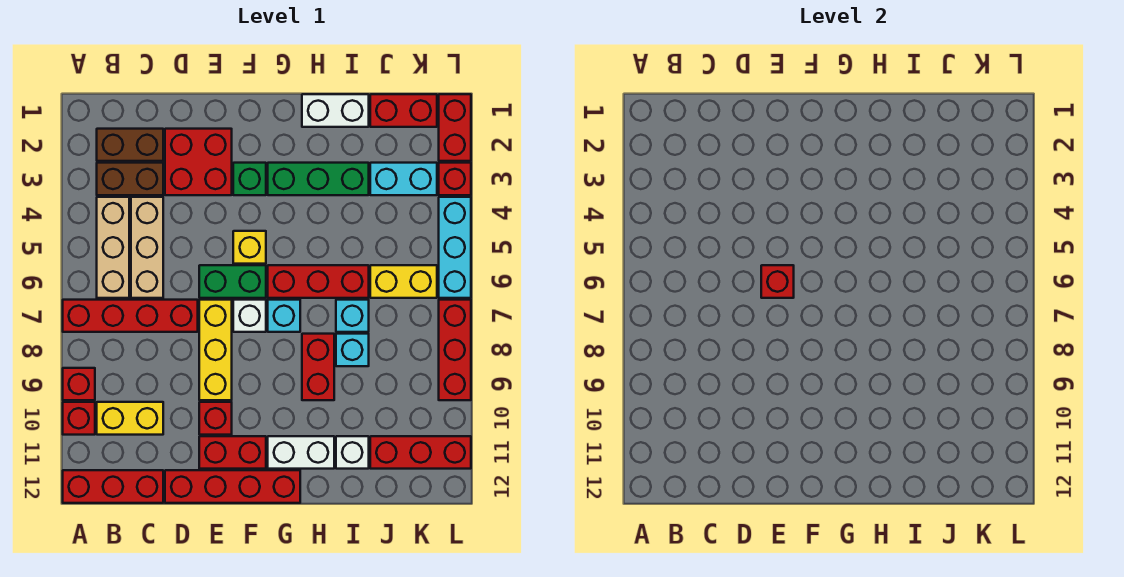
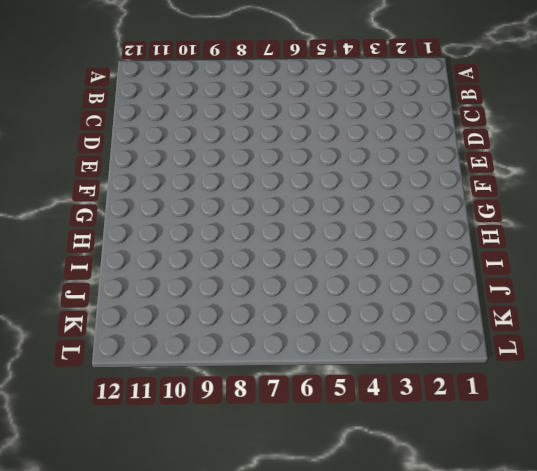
none -> red 1x4 brick [63,300,198,332]
none -> red 1x1 brick [63,368,95,400]
none -> red 1x1 brick [63,402,95,435]
none -> red 1x3 brick [63,470,163,503]

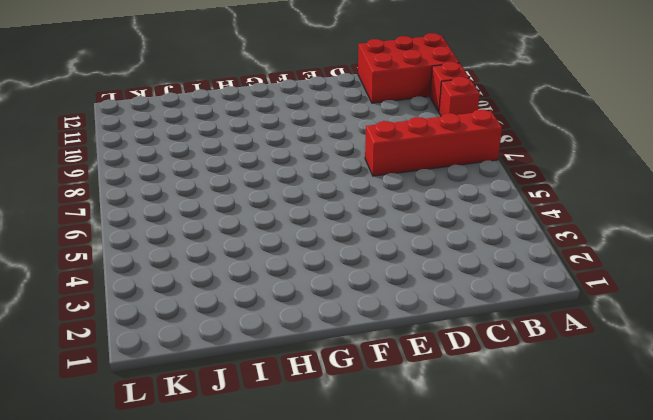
red 2x3 brick [358,33,460,103] -> red 1x3 brick [63,470,163,503]
none -> brown 1x2 brick [97,129,163,161]
none -> brown 1x2 brick [97,163,163,195]
none -> tan 1x3 brick [97,197,129,298]
none -> yellow 1x2 brick [97,402,163,435]

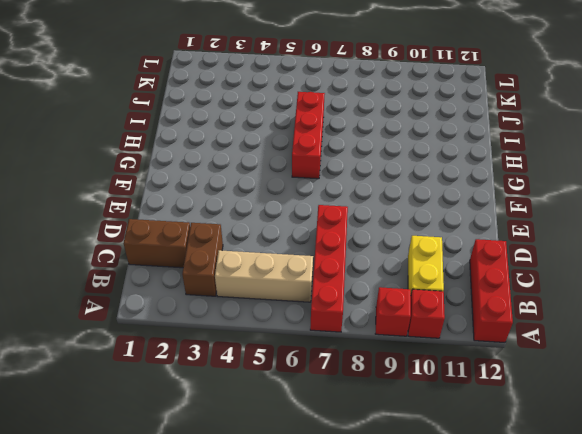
brown 1x2 brick [124,219,190,268] -> brown 1x2 brick turned to [97,129,163,161]
none -> tan 1x3 brick [131,197,163,298]
none -> red 2x2 brick [165,129,232,195]
none -> red 1x4 brick [165,470,300,503]
none -> green 1x2 brick [199,265,266,298]

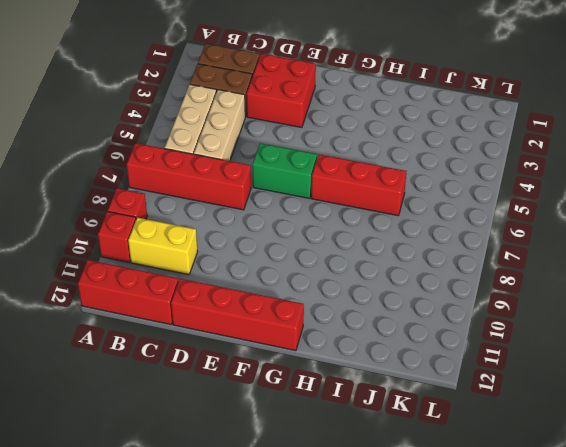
none -> yellow 1x3 brick [199,300,232,400]
none -> red 1x1 brick [199,402,232,435]
none -> red 1x2 brick [199,436,266,469]
none -> green 1x1 brick [233,163,266,195]

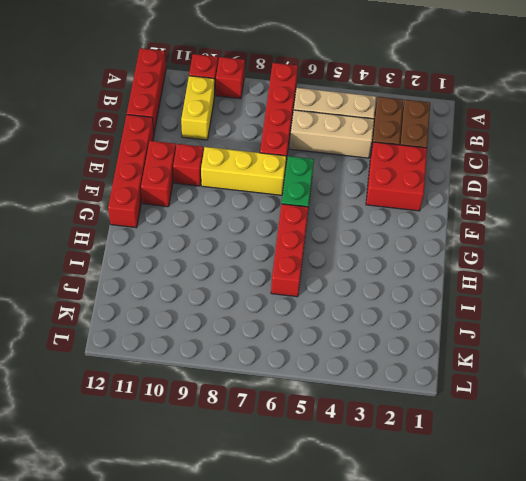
none -> green 1x1 brick [233,163,266,195]
none -> yellow 1x1 brick [233,231,266,264]
none -> white 1x1 brick [233,300,266,332]
none -> green 1x3 brick [268,163,369,195]

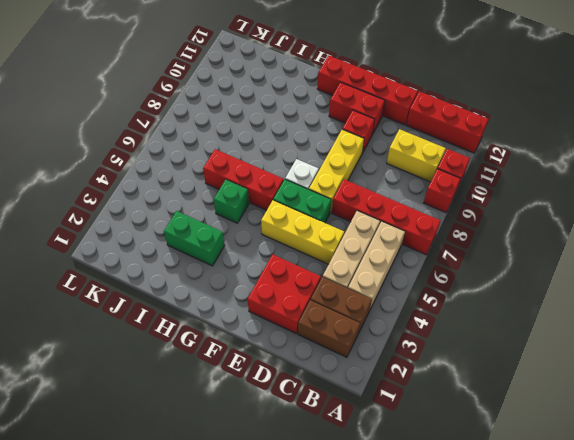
yellow 1x3 brick [261,200,344,264] -> yellow 1x1 brick [233,231,266,264]
green 1x2 brick [164,211,225,266] -> green 1x3 brick [268,163,369,195]
green 1x1 brick [214,180,249,223] -> green 1x1 brick moved to [233,163,266,195]
none -> cyan 1x1 brick [268,300,300,332]
none -> white 1x2 brick [268,436,334,469]
none -> white 1x2 brick [302,94,369,127]
none -> red 1x2 brick [302,334,334,400]

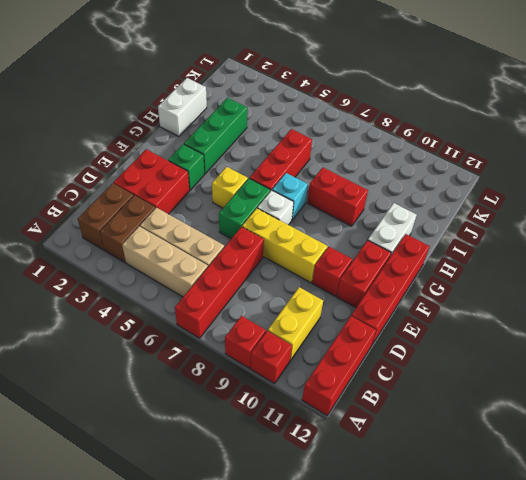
none -> cyan 1x1 brick [336,300,369,332]
none -> cyan 1x1 brick [336,334,369,366]
none -> white 1x1 brick [336,436,369,469]
none -> red 1x2 brick [370,94,437,127]

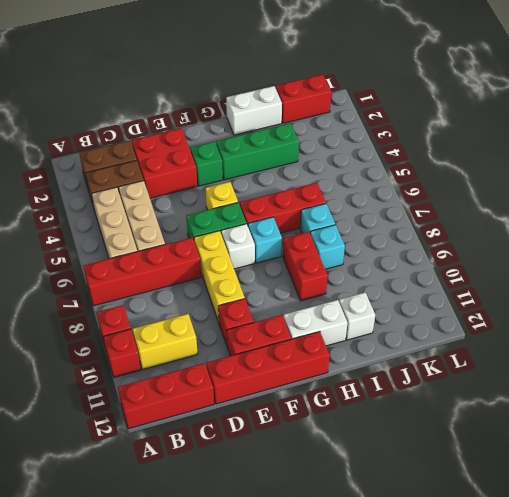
none -> cyan 1x2 brick [370,163,437,195]
none -> yellow 1x2 brick [370,265,437,298]
none -> red 1x3 brick [370,436,471,469]
none -> red 1x2 brick [439,94,471,161]

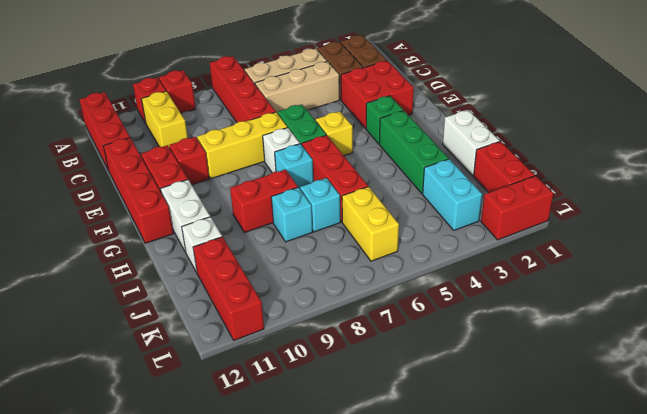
none -> red 1x1 brick [439,163,471,195]
none -> cyan 1x3 brick [439,197,471,298]
none -> red 1x3 brick [439,300,471,400]
none -> red 1x1 brick [761,265,794,298]

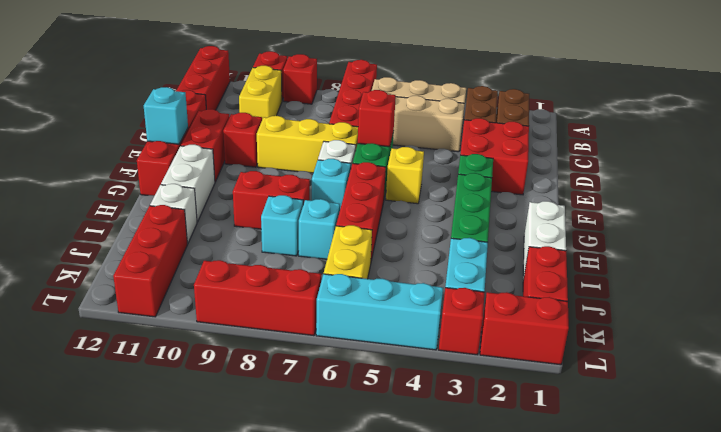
cyan 1x1 brick [144,87,188,144] -> none

